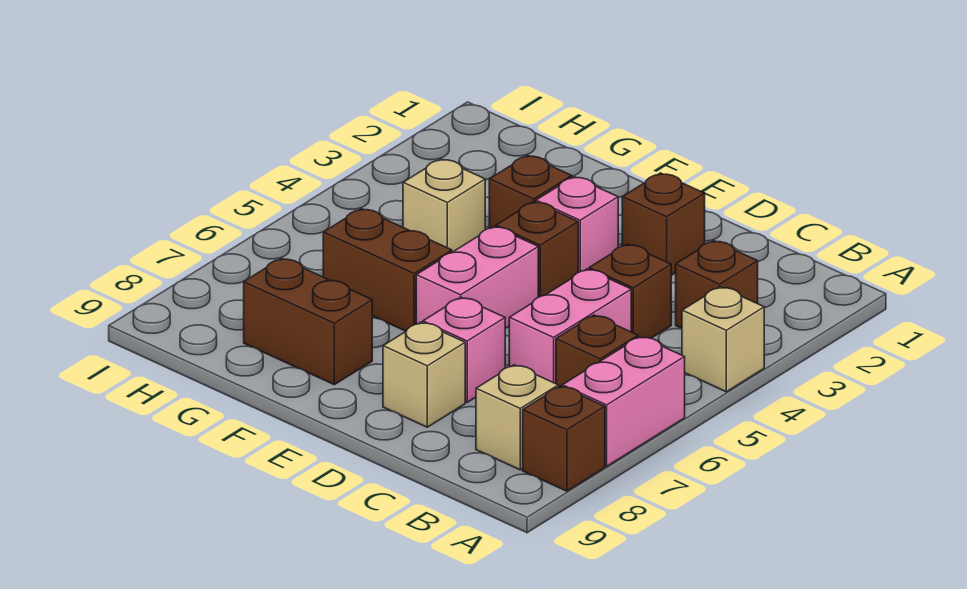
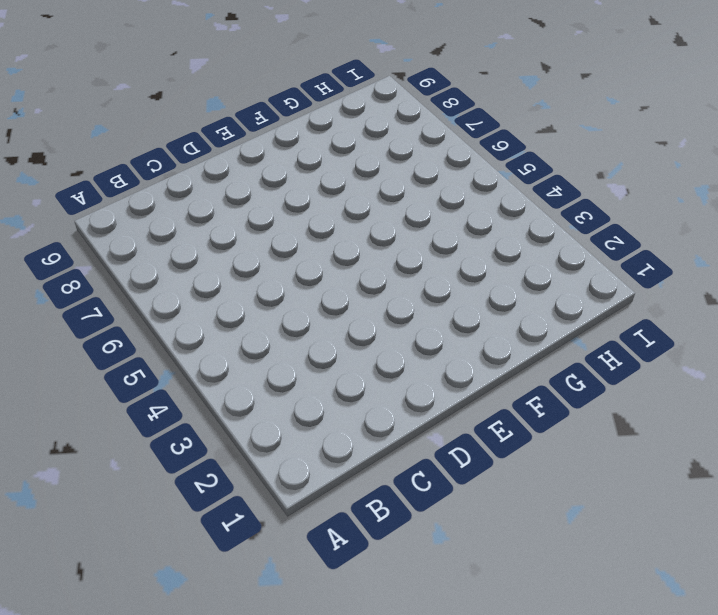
none -> tan 1x1 brick [682,287,764,392]
none -> pink 1x2 brick [562,336,685,466]
none -> brown 1x1 brick [523,386,605,491]

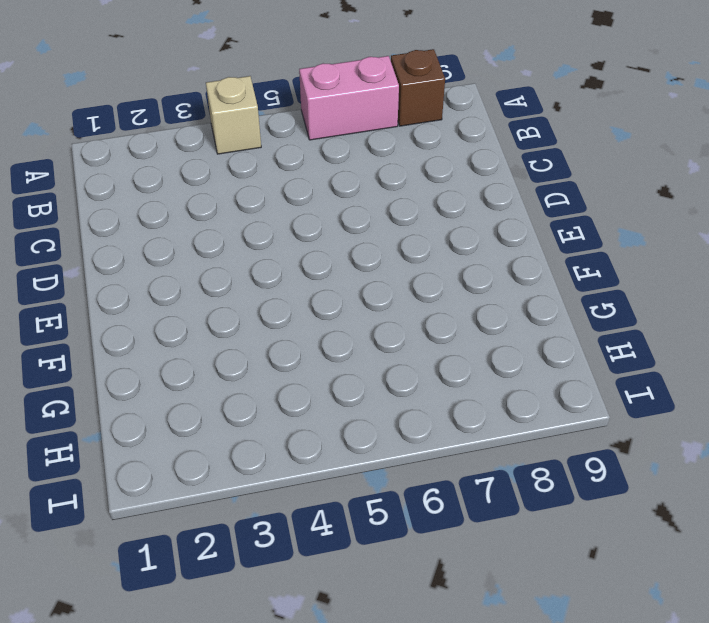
none -> brown 1x1 brick [676,241,758,328]
none -> brown 1x1 brick [556,315,638,387]
none -> tan 1x1 brick [476,365,558,470]

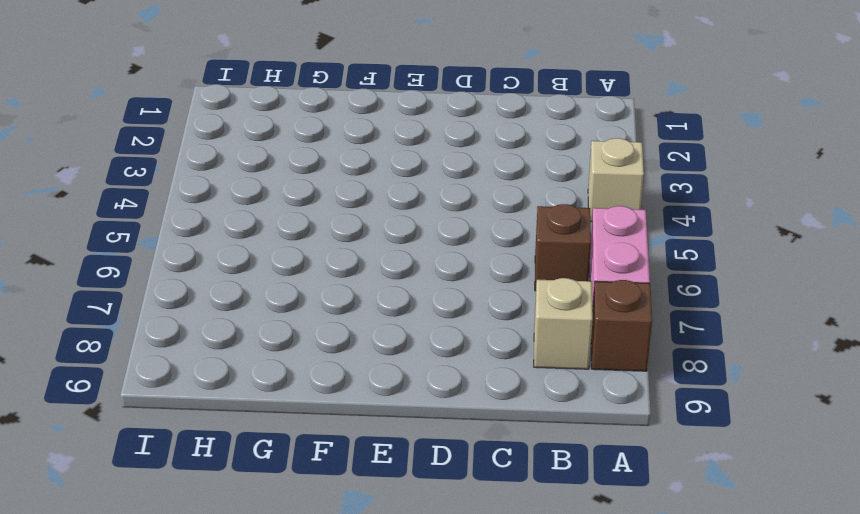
none -> brown 1x1 brick [676,241,758,328]
none -> brown 1x1 brick [589,244,671,338]
none -> pink 1x2 brick [509,269,631,384]

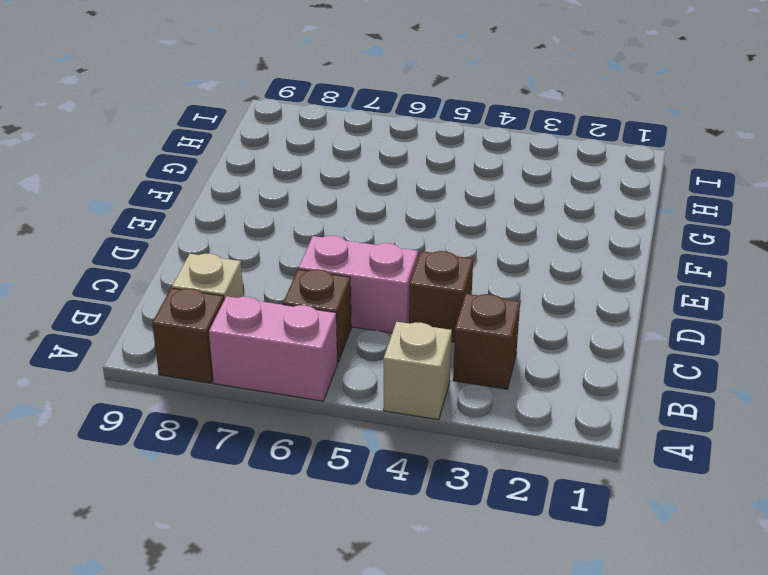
none -> brown 1x1 brick [622,173,705,275]
none -> pink 1x1 brick [423,297,505,402]
none -> tan 1x1 brick [383,322,465,427]

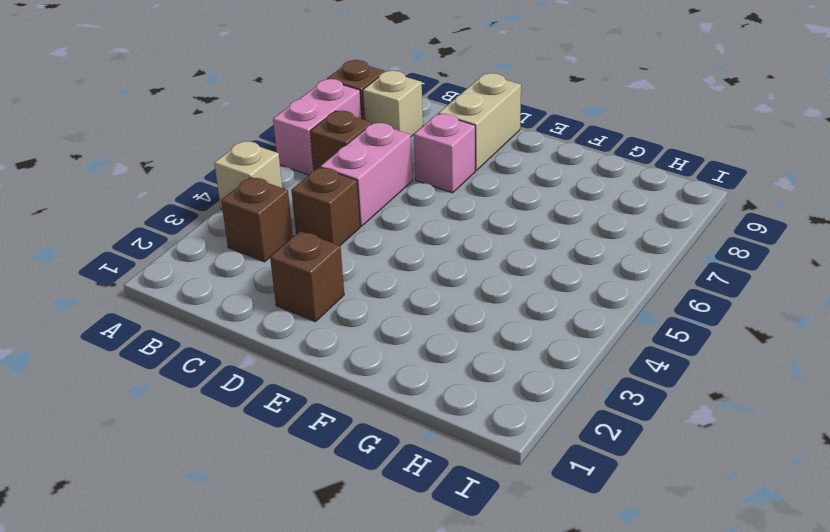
tan 1x2 brick [439,73,521,170] -> tan 1x1 brick [383,322,465,427]
none -> pink 1x1 brick [536,177,618,272]
none -> brown 1x1 brick [496,201,578,297]
none -> pink 1x2 brick [416,226,538,329]

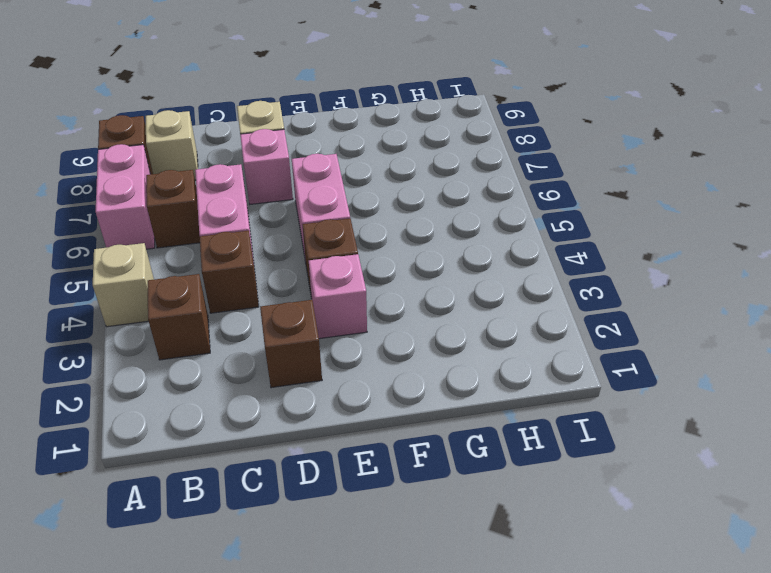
none -> brown 1x1 brick [489,155,572,228]
none -> brown 1x2 brick [323,208,452,331]
none -> brown 1x2 brick [244,258,372,385]

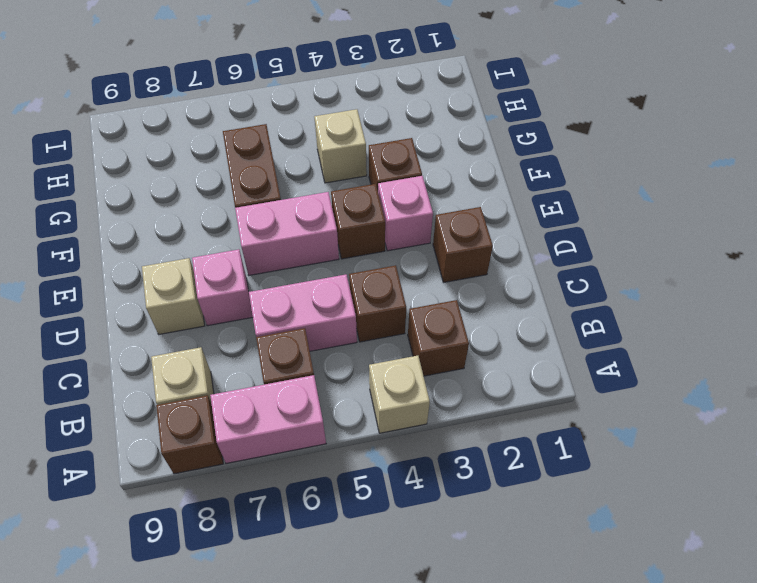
none -> brown 1x2 brick [244,258,372,385]

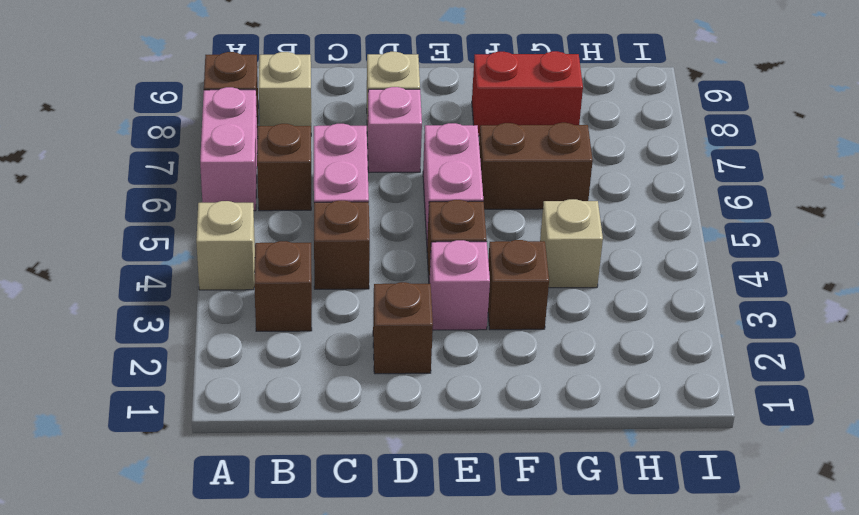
red 1x2 brick [472,51,583,136] -> brown 1x2 brick [244,258,372,385]

